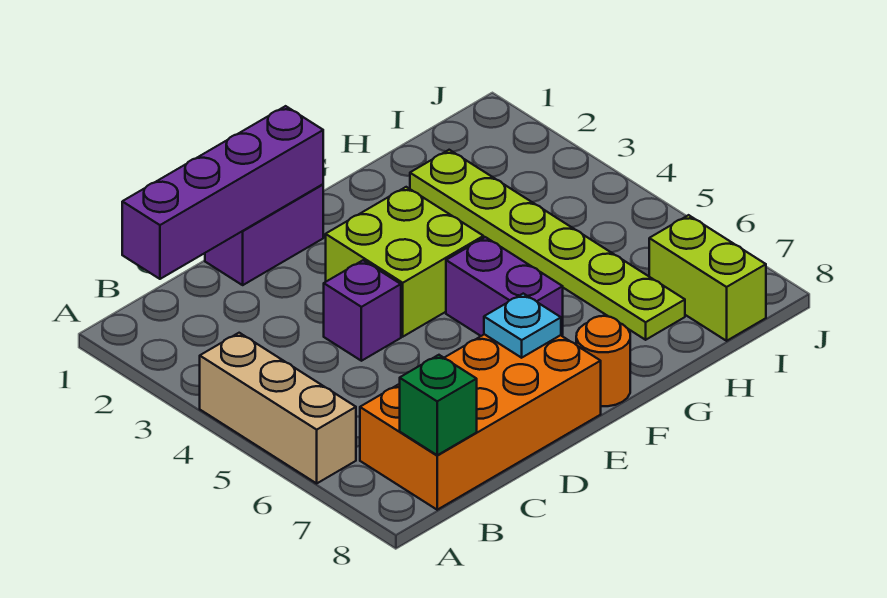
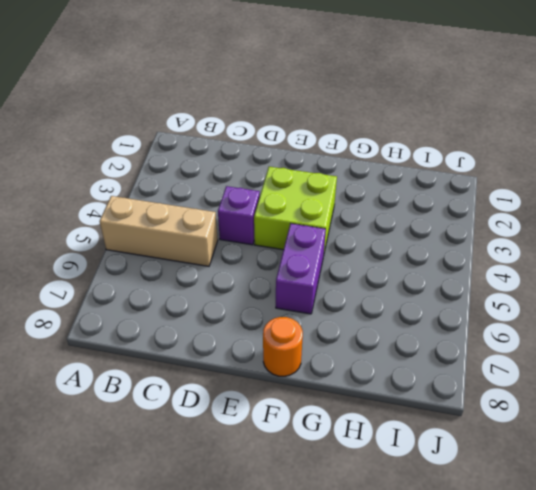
tan 1x3 brick [100,196,218,266] -> tan 1x3 brick turned to [200,333,356,483]
none -> orange 2x4 brick [360,334,601,510]
none -> purple 1x2 brick [205,184,323,285]
none -> lime 1x6 plate [410,150,685,340]

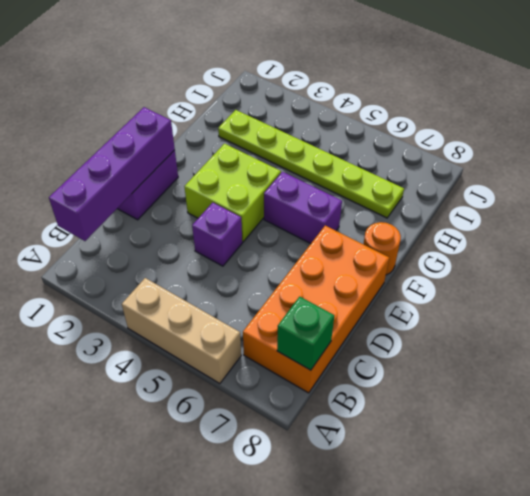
none -> lime 1x2 brick [649,215,766,341]
none -> cyan 1x1 plate [484,294,561,358]

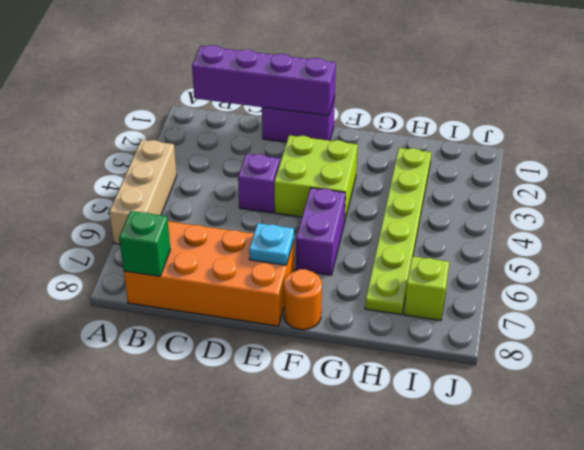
lime 1x1 brick [404,256,449,321] -> lime 1x2 brick [649,215,766,341]

